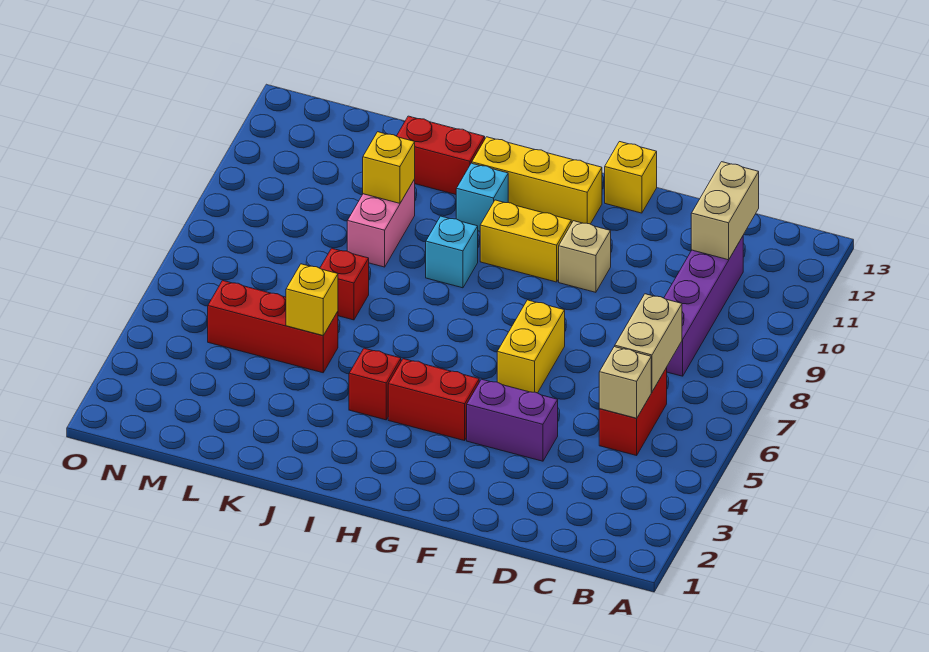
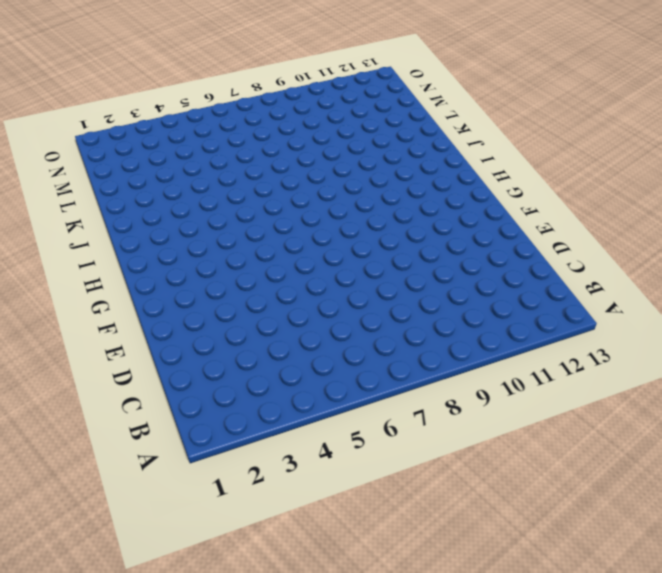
none -> red 1x2 brick [599,368,667,456]
none -> purple 1x4 brick [664,236,743,376]
none -> purple 1x2 brick [467,379,558,461]

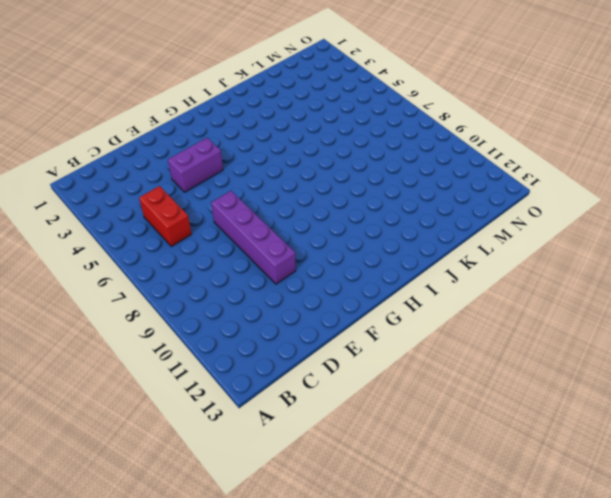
purple 1x4 brick [211,191,296,284] -> purple 1x4 brick moved to [664,236,743,376]
none -> yellow 1x2 brick [497,300,565,393]
none -> tan 1x1 brick [559,221,611,292]
none -> yellow 1x1 brick [605,142,657,213]

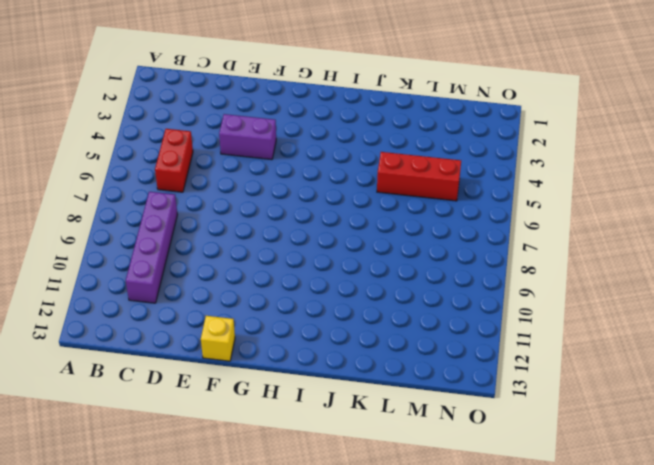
none -> yellow 1x2 brick [497,300,565,393]
none -> tan 1x1 brick [559,221,611,292]
none -> red 1x2 brick [388,359,479,441]

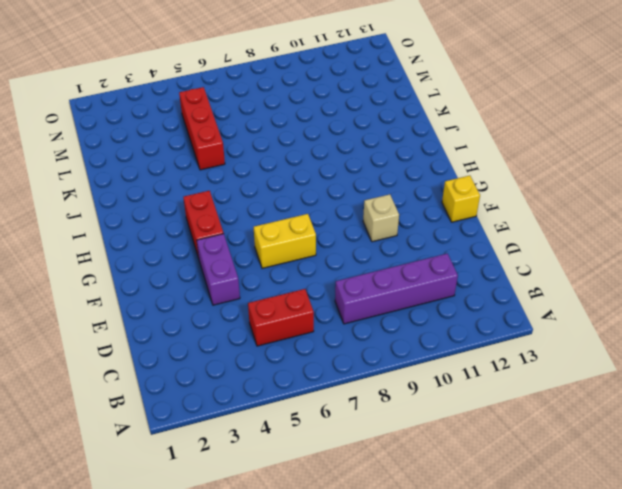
none -> yellow 1x2 brick [480,200,571,282]
none -> yellow 1x3 brick [472,137,602,224]
none -> red 1x1 brick [349,348,401,420]

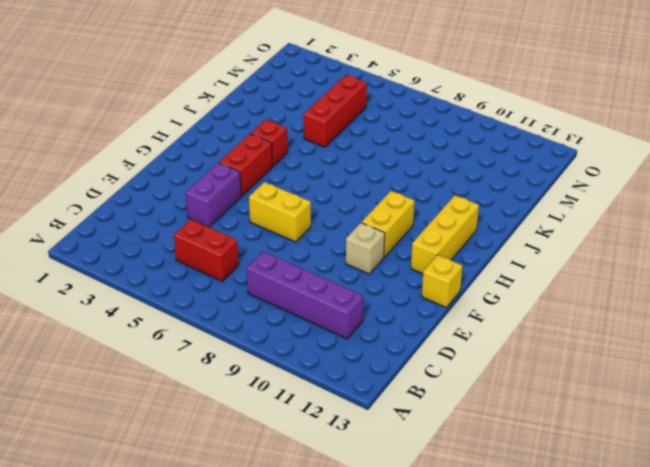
none -> cyan 1x1 brick [426,216,478,288]
none -> cyan 1x1 brick [456,163,508,231]
none -> red 1x2 brick [397,116,485,195]

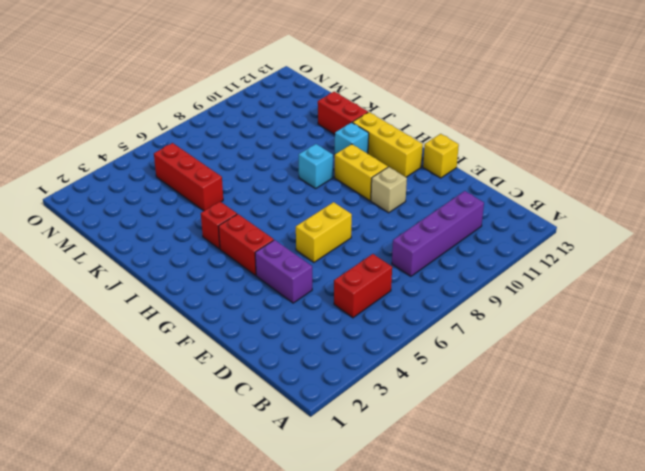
none -> red 1x1 brick [320,248,369,320]
none -> pink 1x2 brick [347,179,415,267]
none -> tan 1x1 brick [599,347,651,418]

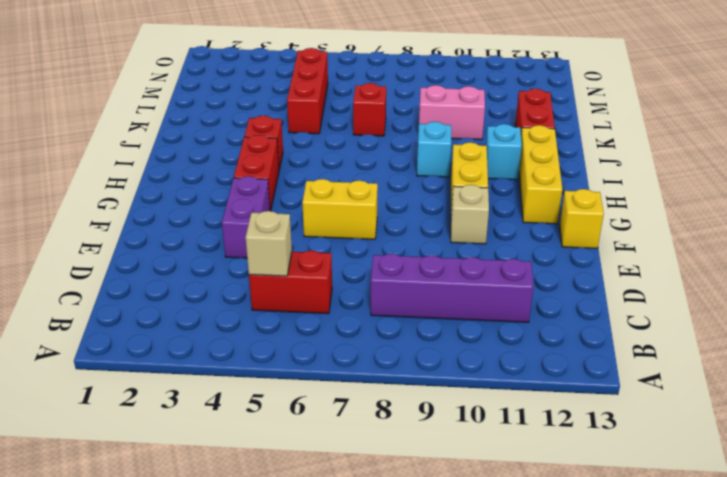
none -> tan 1x2 brick [615,294,682,392]
none -> tan 1x2 brick [691,162,759,260]
none -> yellow 1x1 brick [286,264,338,336]

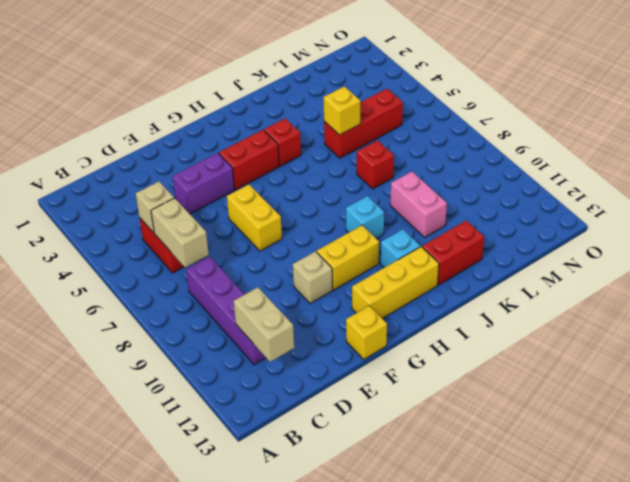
none -> yellow 1x1 brick [363,132,415,203]

